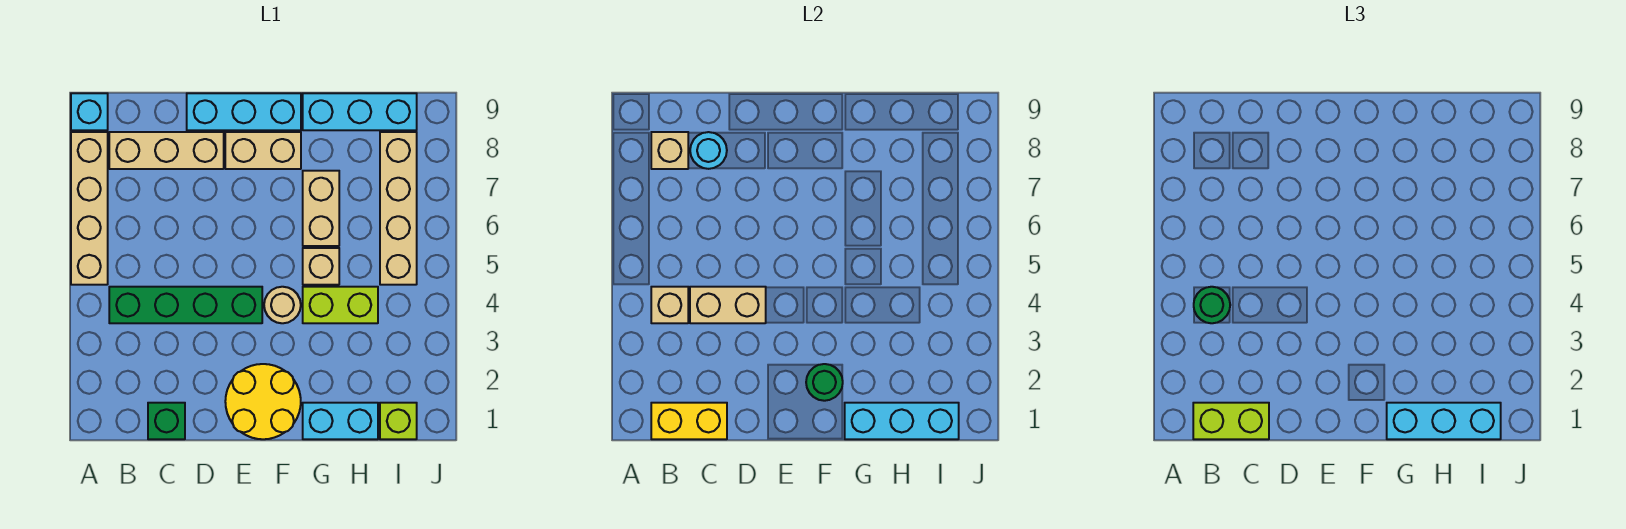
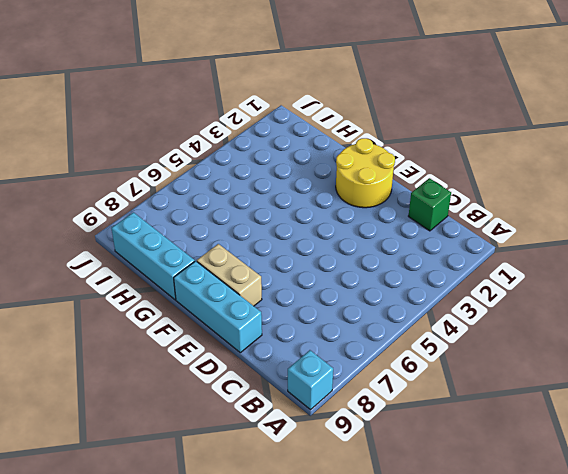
none -> tan 1x4 brick [71,132,108,285]
none -> green 1x4 brick [109,287,262,323]
none -> tan 1x3 brick [109,132,224,169]

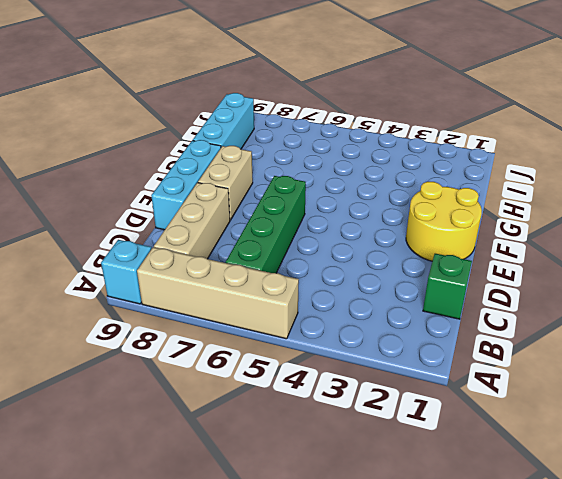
green 1x4 brick [226,176,306,273] -> green 1x4 brick moved to [109,287,262,323]
none -> tan 1x1 round brick [264,287,301,323]
none -> cyan 1x2 brick [303,403,378,439]
none -> lime 1x2 brick [303,287,378,323]

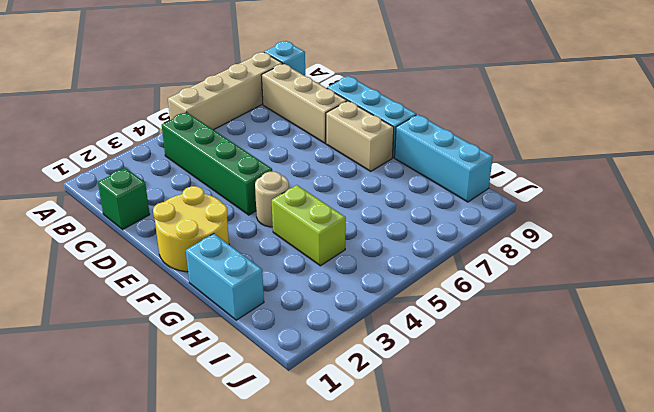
none -> tan 1x1 brick [303,248,339,285]
none -> tan 1x2 brick [303,171,339,246]
none -> lime 1x1 brick [380,403,417,439]

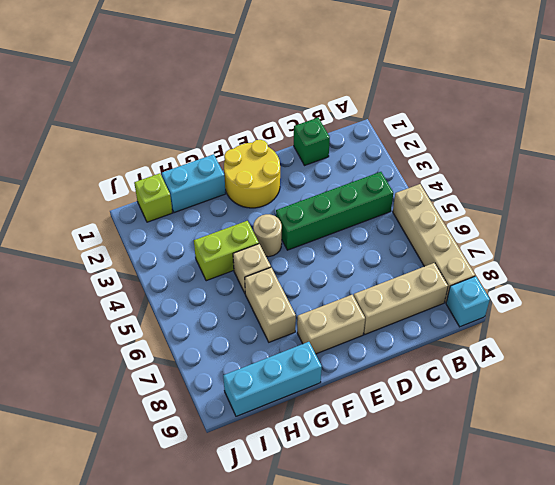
none -> cyan 1x3 brick [187,93,301,130]
none -> tan 1x4 brick [380,132,417,285]
none -> yellow 1x2 brick [651,403,727,439]

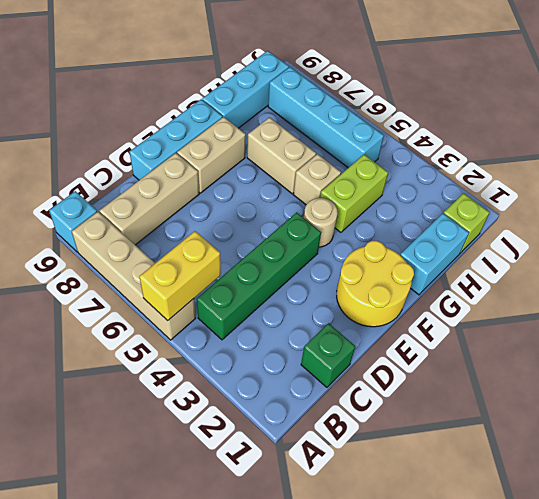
yellow 1x2 brick [139,231,221,321] -> yellow 1x2 brick moved to [651,403,727,439]
cyan 1x4 brick [268,67,384,168] -> tan 1x4 brick [380,132,417,285]
none -> tan 1x1 brick [651,287,688,323]
none -> tan 1x1 brick [651,132,688,169]
none -> tan 1x2 brick [690,287,766,323]

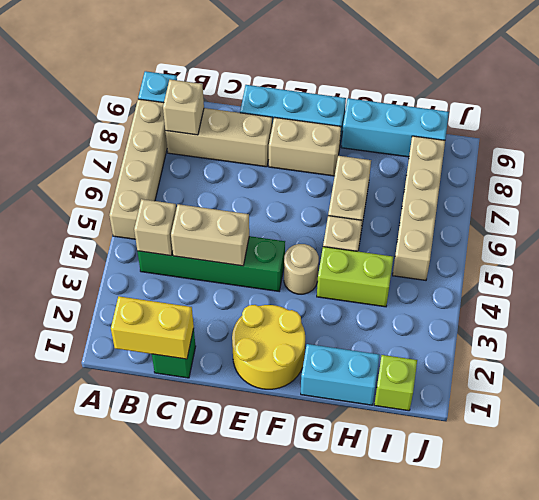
none -> cyan 1x1 round brick [690,132,727,169]
none -> green 1x1 round brick [806,364,843,401]
none -> cyan 1x3 brick [845,403,959,439]

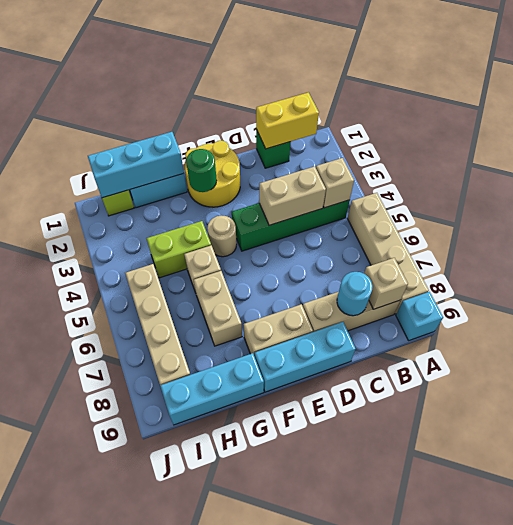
none -> lime 1x2 brick [1193,403,1269,439]
none -> green 1x1 round brick [1194,287,1230,323]
none -> cyan 1x3 brick [1387,403,1501,439]

